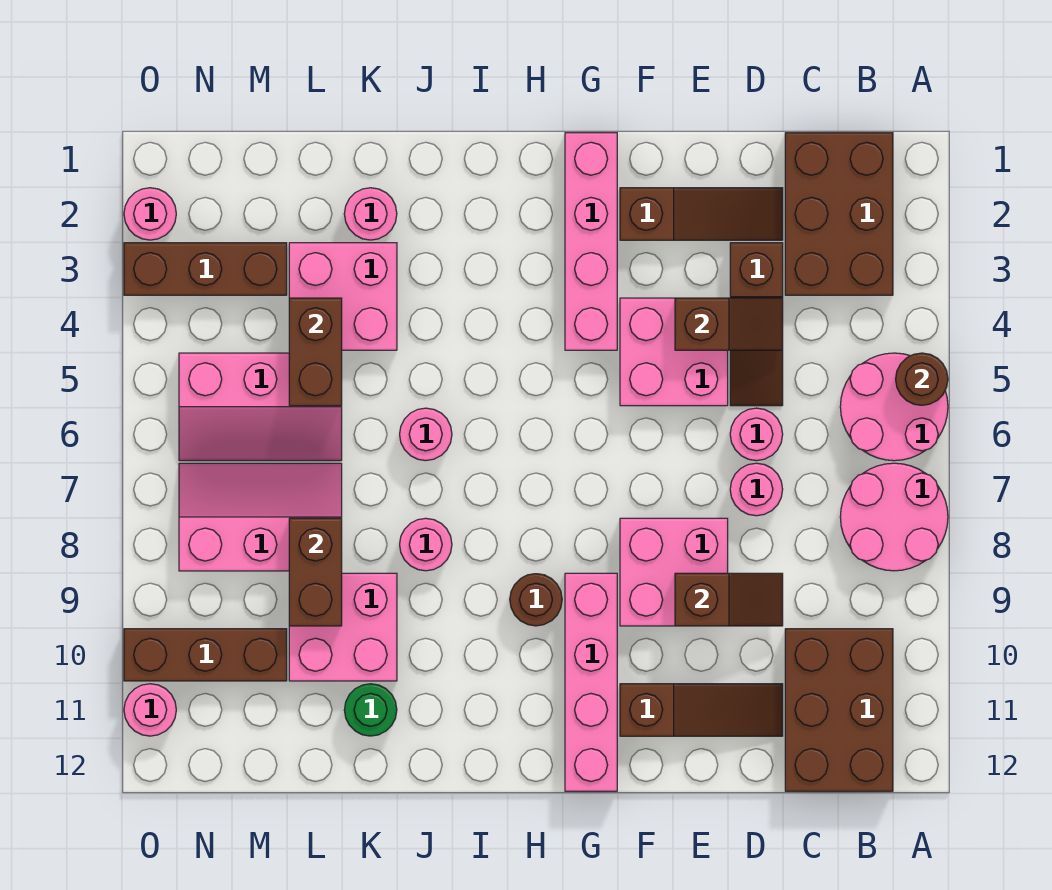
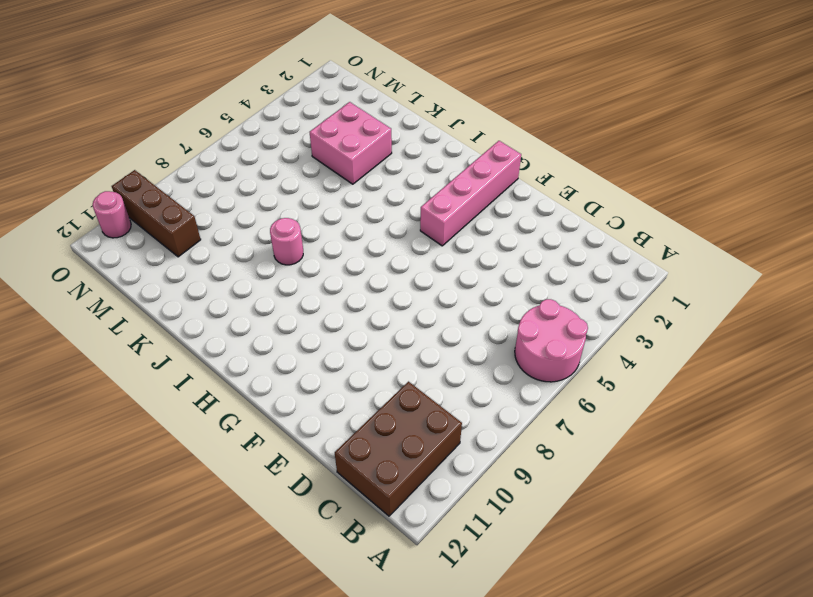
none -> pink 2x2 round brick [840,463,948,571]
none -> brown 2x3 brick [785,133,893,295]
none -> brown 1x3 slope [620,188,783,240]
none -> brown 1x3 slope [730,243,783,406]

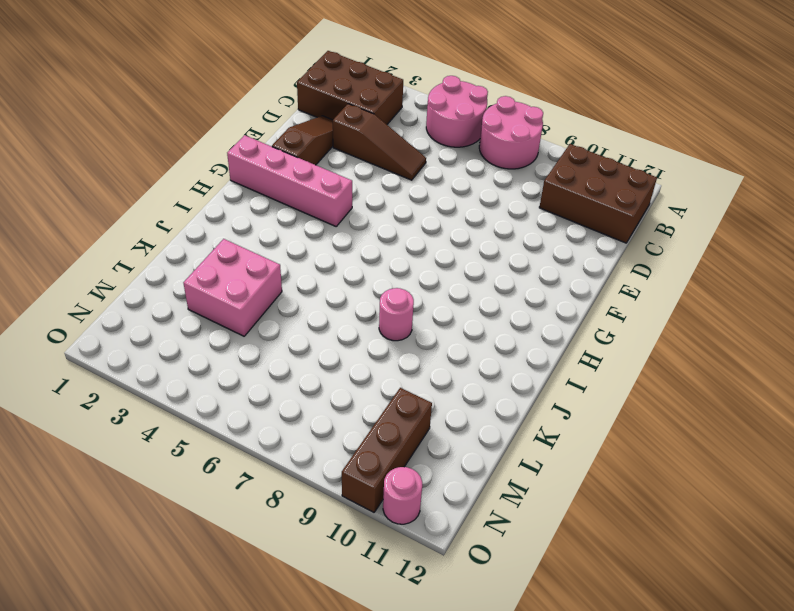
none -> pink 1x1 round brick [730,408,783,461]
none -> pink 1x1 round brick [730,463,783,516]
none -> brown 1x3 slope [620,684,783,736]
none -> pink 2x2 brick [620,298,728,406]

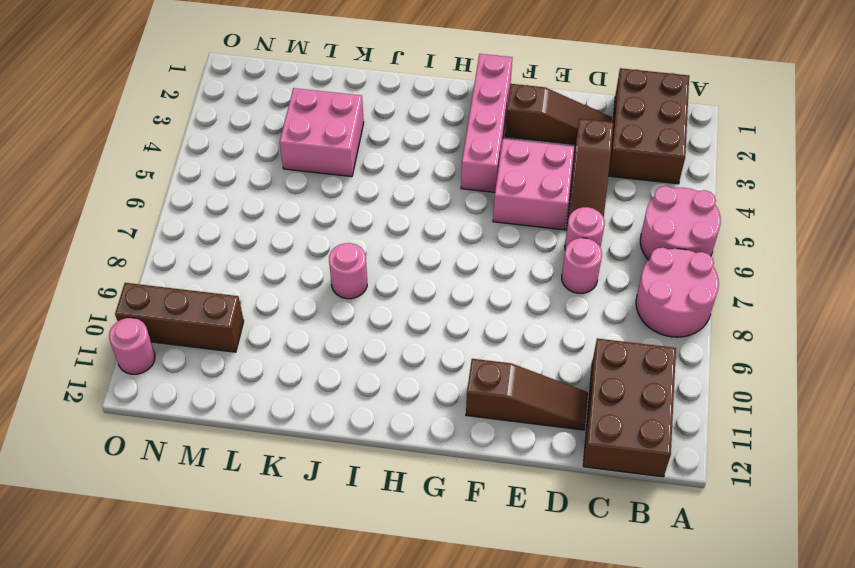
none -> pink 2x2 brick [620,518,728,626]
none -> pink 1x4 brick [565,573,617,791]
none -> brown 1x1 round brick [510,574,562,626]
none -> pink 1x1 round brick [400,408,452,461]

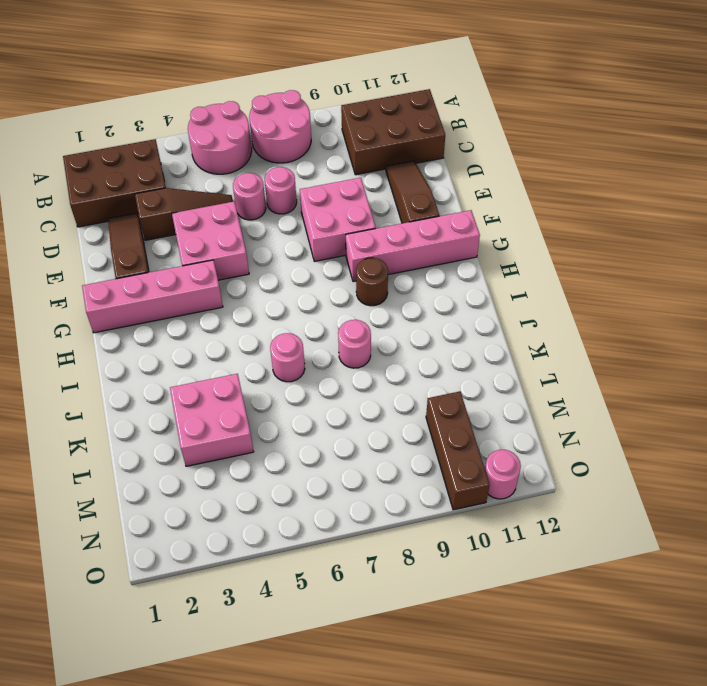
none -> pink 1x1 round brick [344,188,397,240]
none -> pink 2x2 brick [289,573,397,681]
none -> green 1x1 round brick [344,684,397,736]
none -> pink 2x3 slope [179,353,342,461]

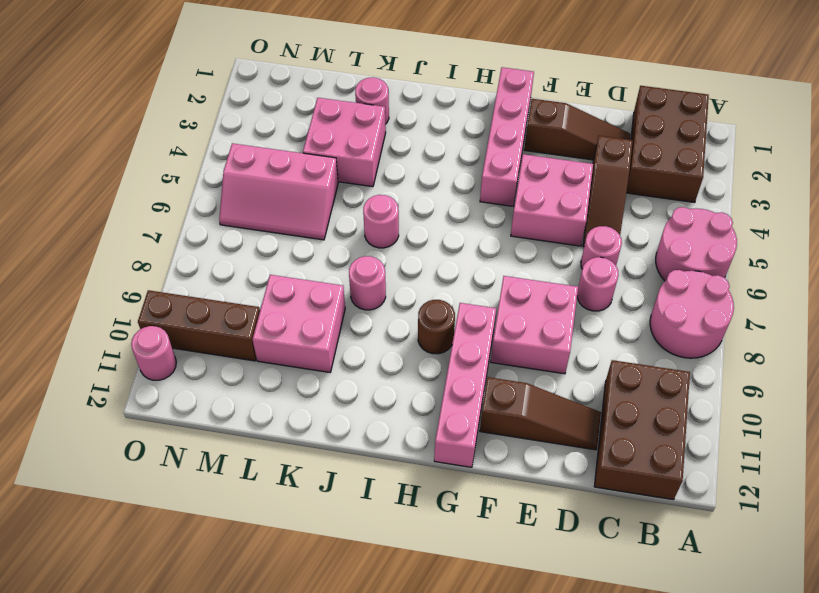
none -> green 1x1 round brick [344,684,397,736]
none -> pink 2x3 slope [179,463,342,571]
none -> brown 1x3 brick [124,243,287,295]
none -> pink 1x1 round brick [124,188,176,240]

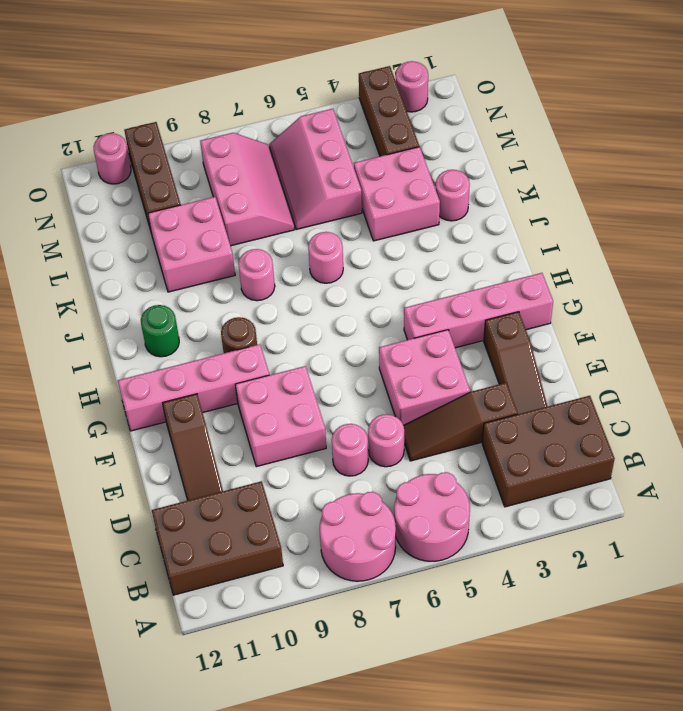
green 1x1 round brick [141,305,179,357] -> green 1x1 round brick moved to [344,684,397,736]
none -> brown 1x1 round brick [896,353,948,405]
none -> brown 1x2 slope [675,298,783,350]
none -> brown 1x2 slope [675,573,783,626]
none -> brown 1x2 brick [289,298,342,406]

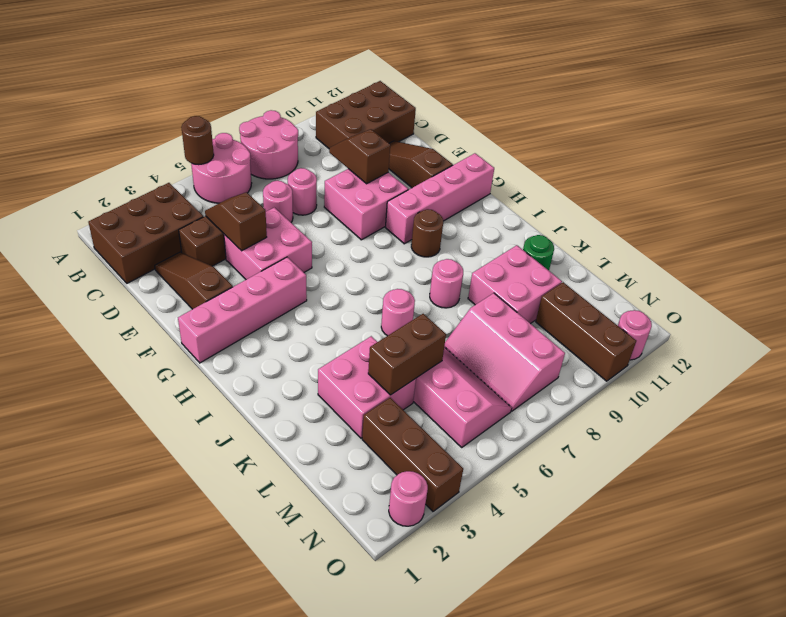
none -> pink 1x1 round brick [344,188,397,240]
none -> brown 1x2 brick [289,518,342,626]

